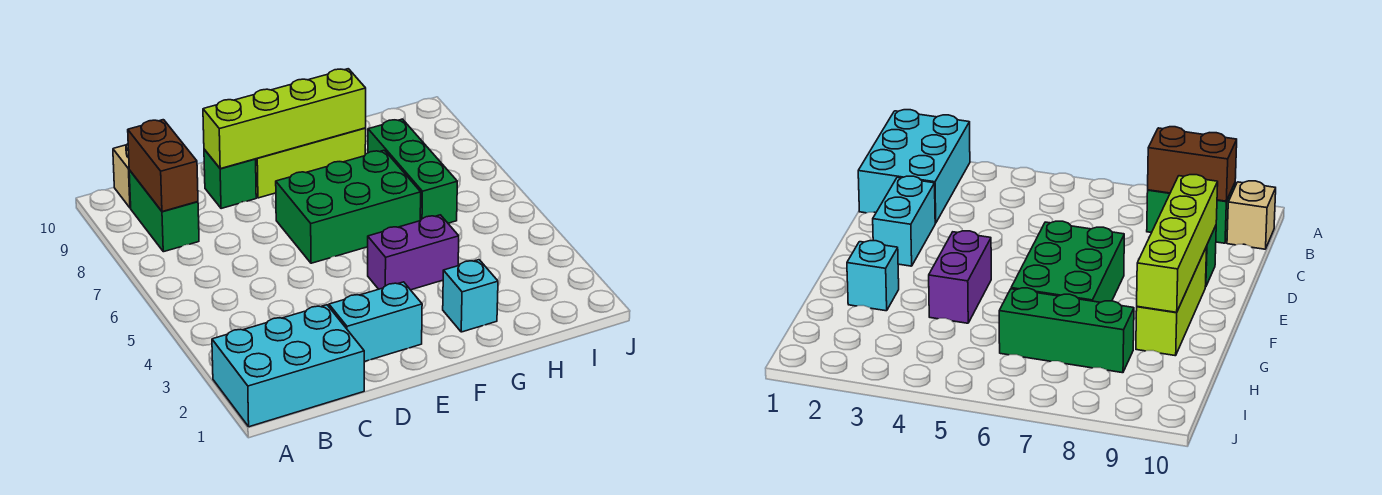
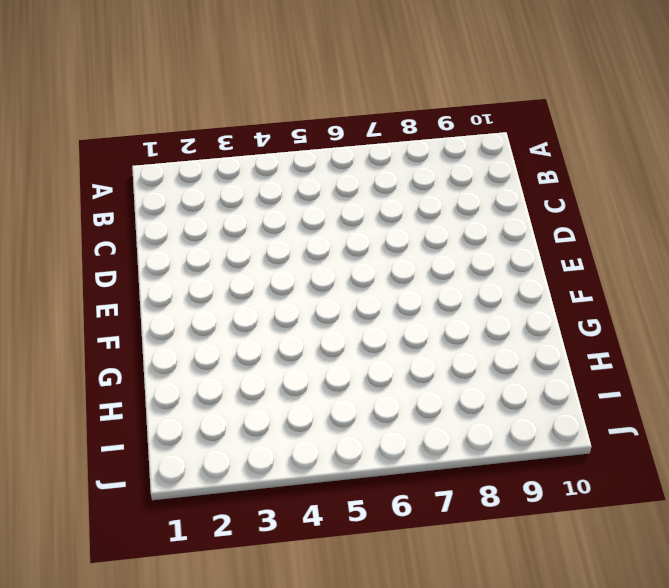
none -> cyan 2x3 brick [212,305,364,427]
none -> green 1x2 brick [129,170,199,252]
none -> tan 1x1 brick [113,144,131,208]

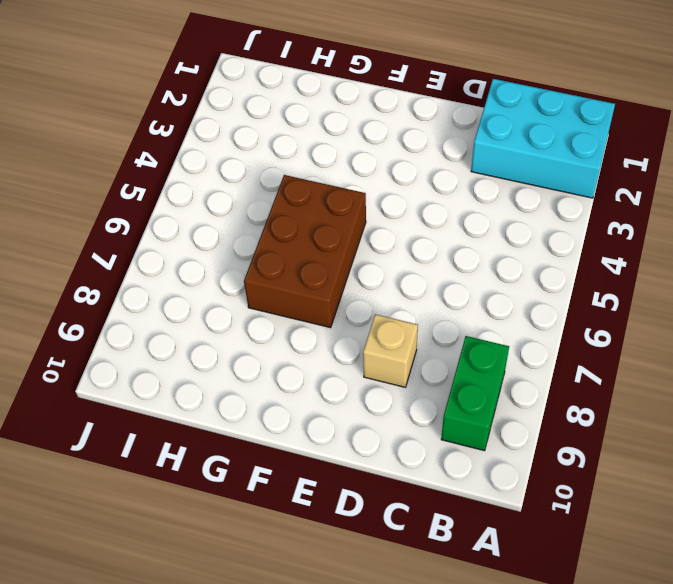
tan 1x1 brick [363,314,418,387] -> tan 1x1 brick moved to [113,144,131,208]
brown 2x3 brick [244,175,366,328] -> green 2x3 brick [276,150,421,263]
none -> cyan 1x2 brick [329,282,422,362]
none -> green 1x1 brick [204,149,256,209]
none -> lime 1x3 brick [256,128,366,198]

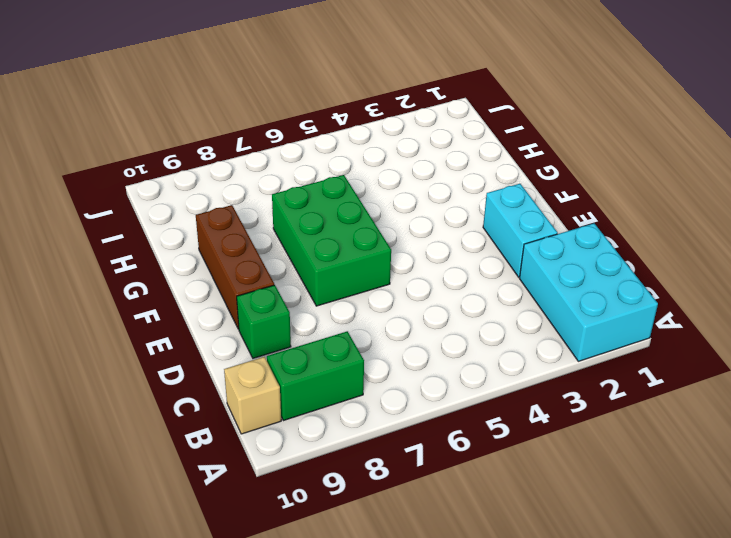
brown 1x3 brick [196,205,274,329] -> lime 1x3 brick [256,128,366,198]
none -> purple 1x2 brick [368,215,459,290]
none -> cyan 1x1 brick [443,260,498,332]
none -> green 1x3 brick [368,119,457,223]

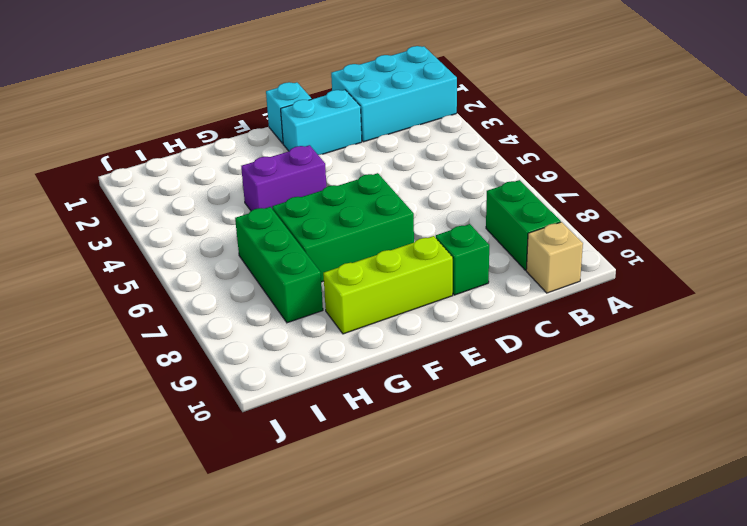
cyan 1x1 brick [266,82,312,143] -> cyan 1x1 brick moved to [443,260,498,332]
none -> brown 1x2 brick [128,120,198,212]
none -> lime 1x4 brick [203,69,366,169]

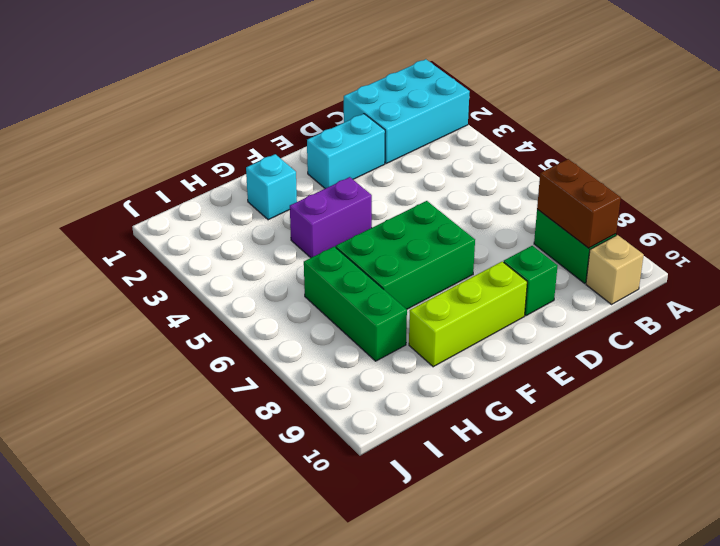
none -> lime 1x4 brick [203,69,366,169]

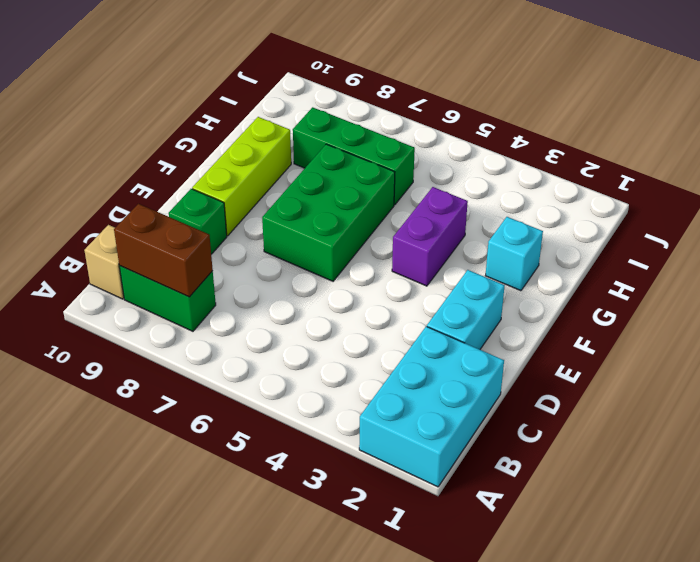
none -> lime 1x4 brick [203,69,366,169]

